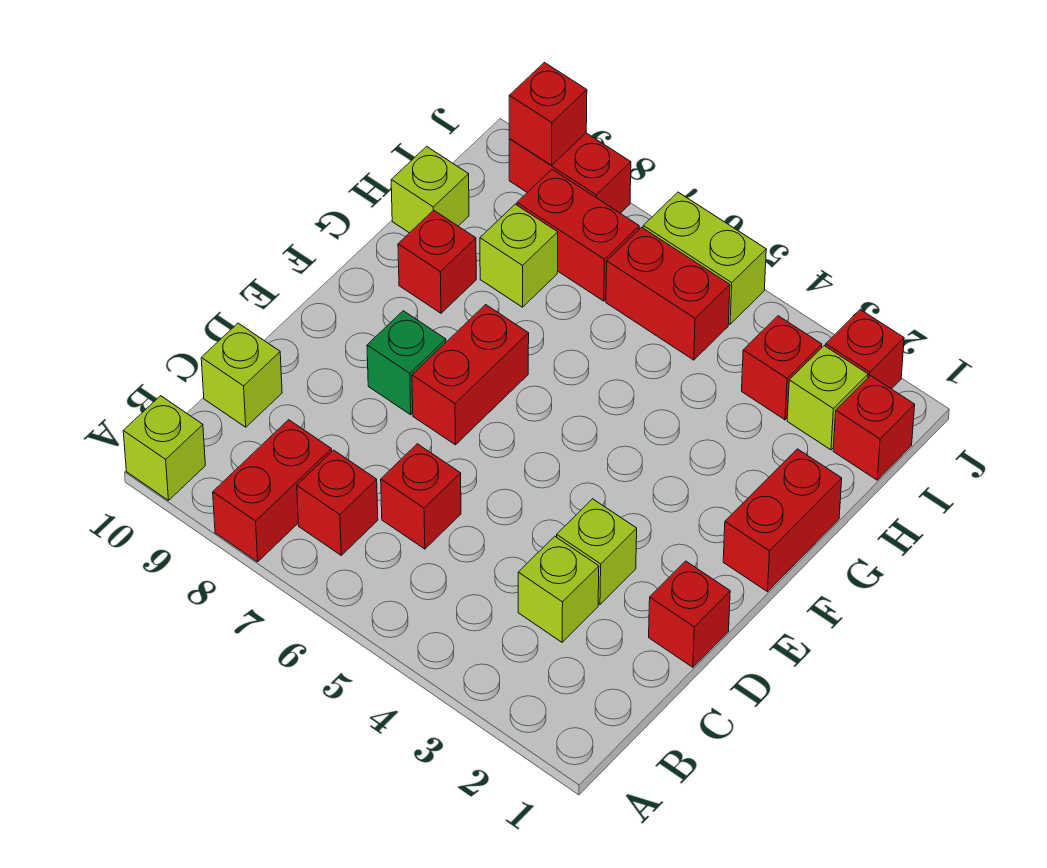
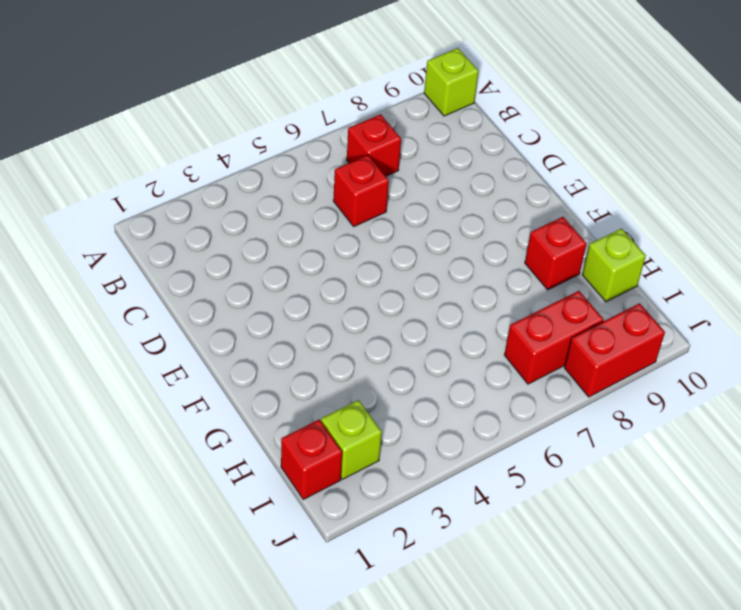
none -> red 1x2 brick [213,420,332,562]
none -> lime 1x1 brick [518,536,599,642]
none -> lime 1x1 brick [201,323,282,427]

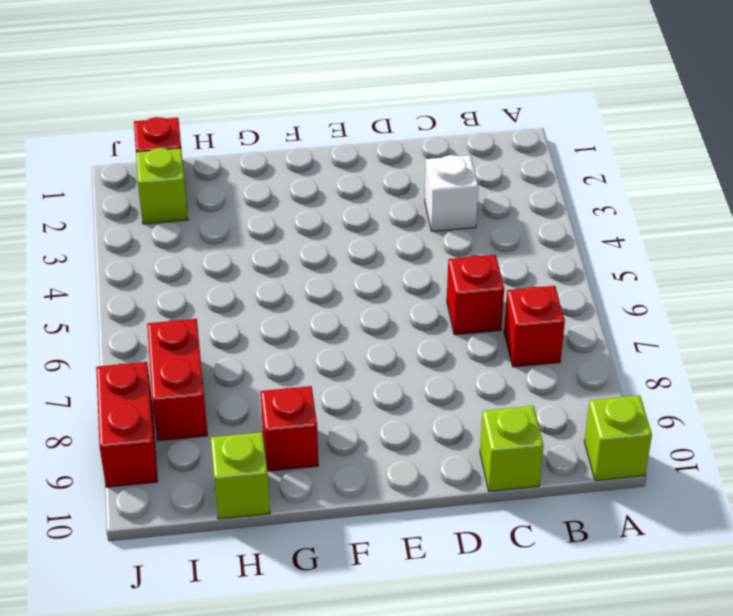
white 1x1 brick [425,155,478,231] -> lime 1x1 brick [518,536,599,642]
none -> red 1x2 brick [213,420,332,562]
none -> red 1x1 brick [649,561,730,667]
none -> lime 1x1 brick [557,499,637,604]

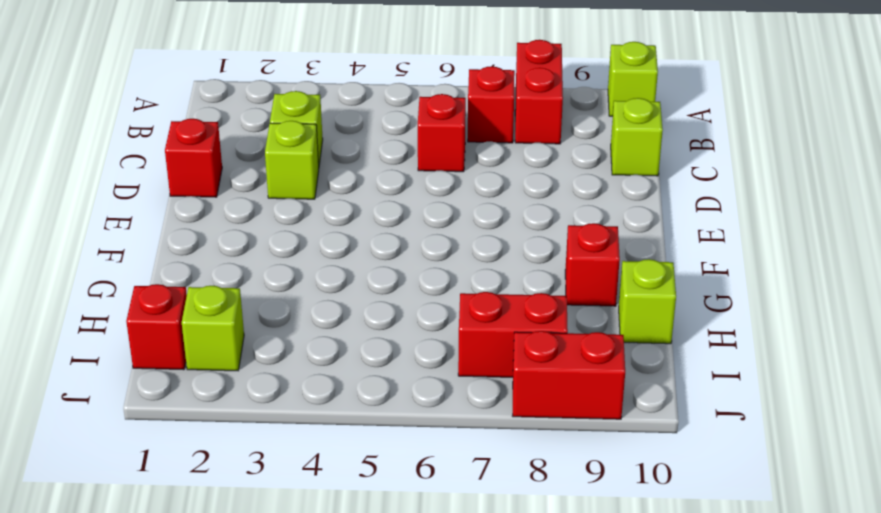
none -> red 1x2 brick [412,305,529,445]
none -> green 1x1 brick [367,311,446,415]
none -> red 1x2 brick [723,449,842,592]

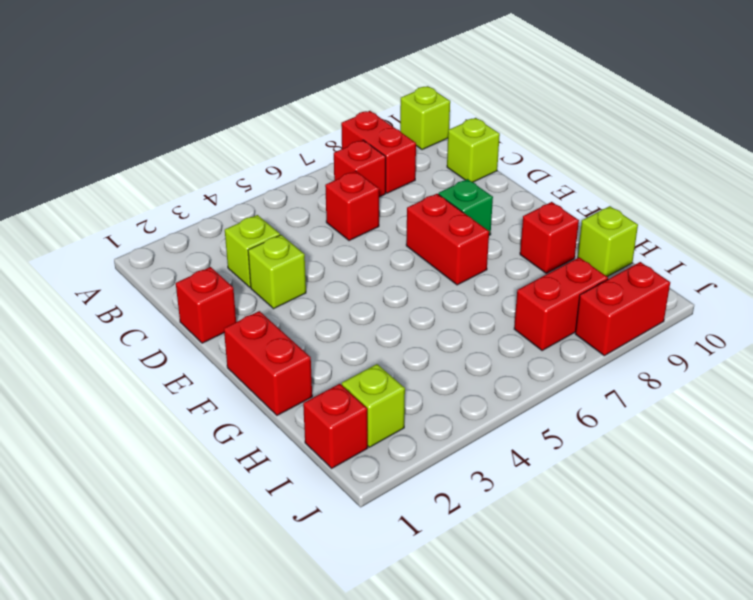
none -> lime 1x1 brick [480,204,558,307]
none -> red 1x1 brick [742,316,822,420]
none -> red 1x2 brick [606,227,730,360]

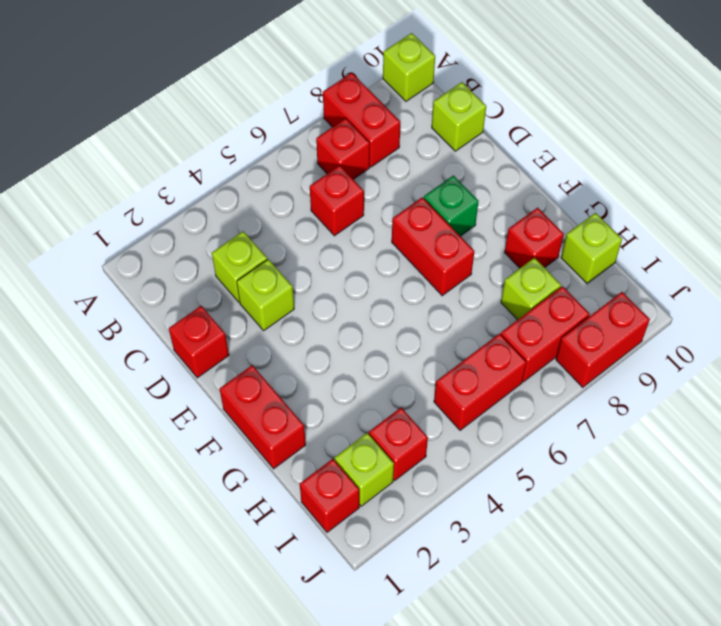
none -> red 1x1 brick [826,310,904,389]
none -> lime 1x2 brick [643,192,766,324]
none -> red 1x1 brick [509,63,587,165]

